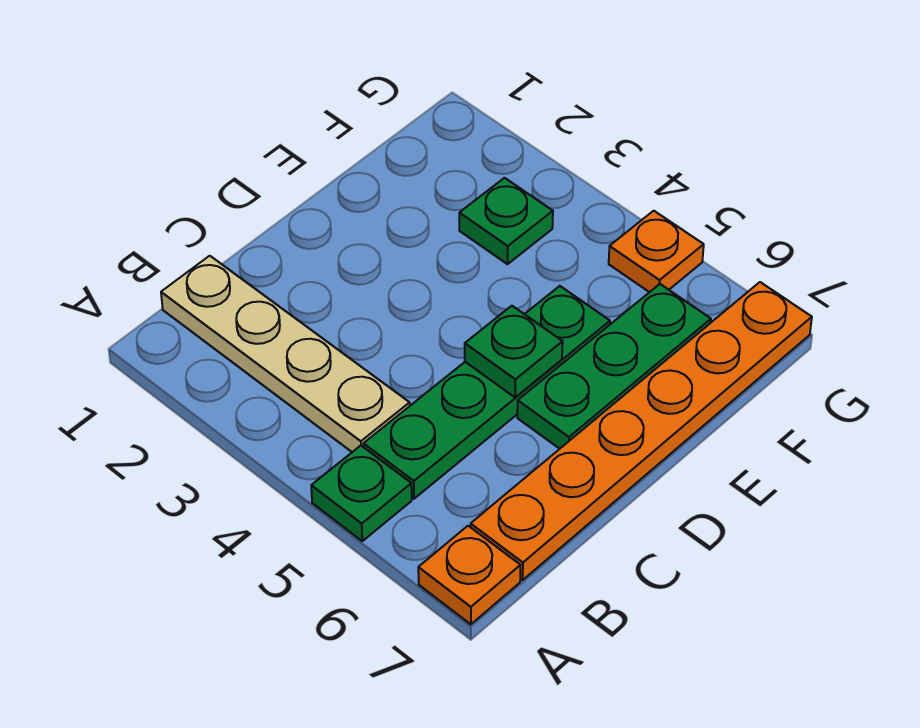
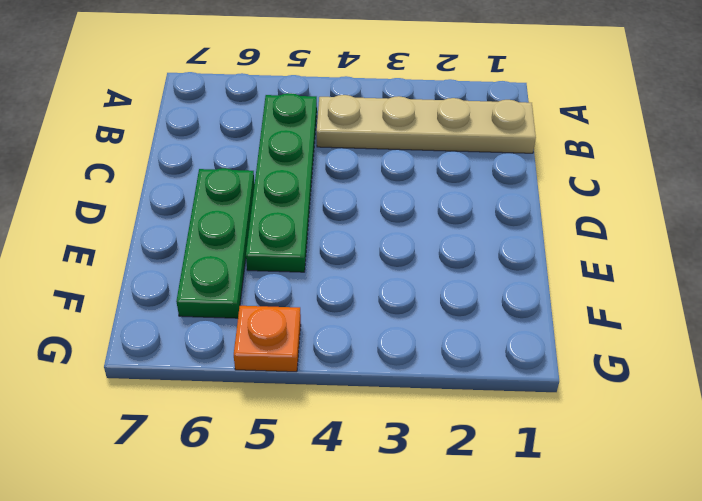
none -> green 1x1 plate [311,446,412,541]
none -> orange 1x1 plate [418,526,521,624]

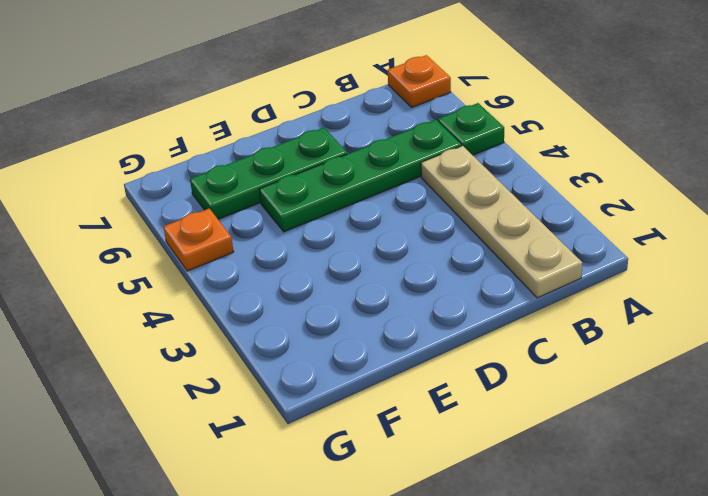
none -> orange 1x6 plate [471,282,812,580]
none -> green 1x1 plate [459,178,553,264]

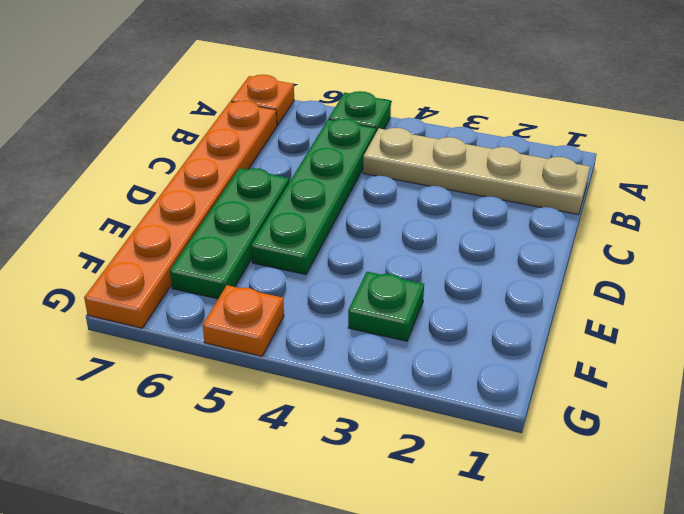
none -> green 1x1 plate [465,306,563,397]

